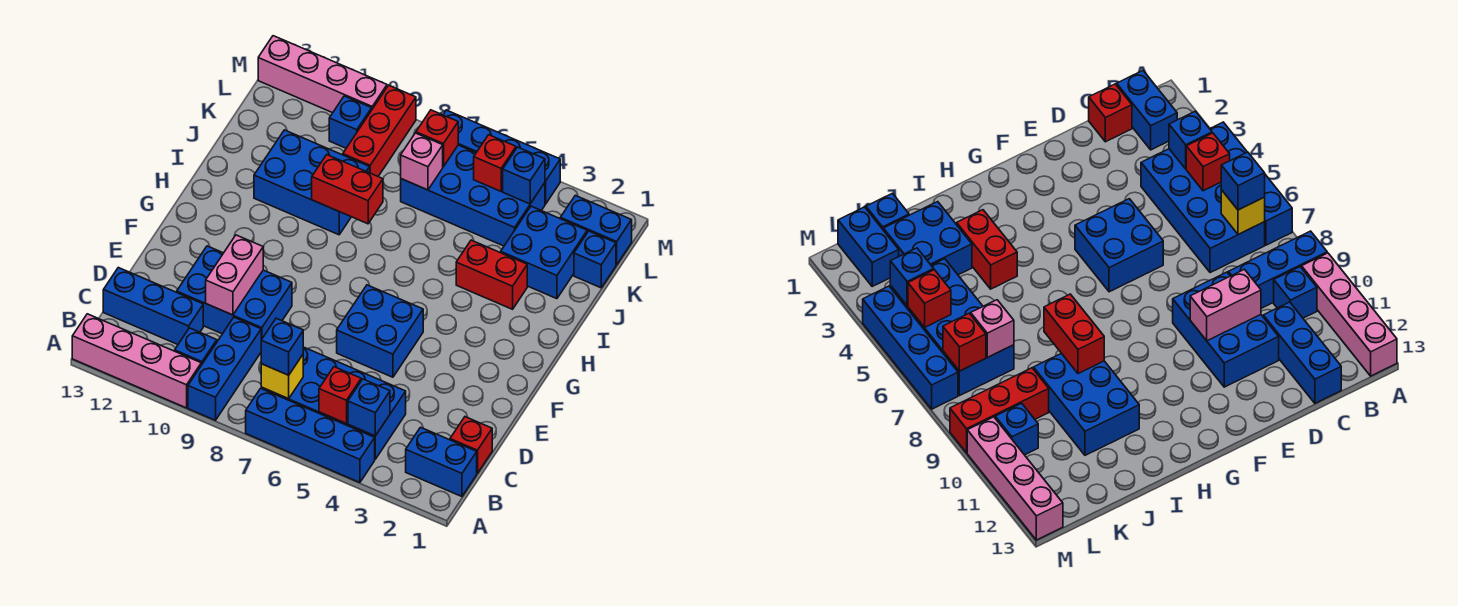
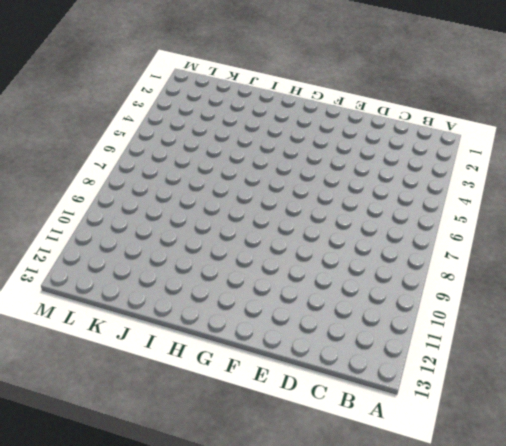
none -> blue 1x4 brick [246,388,375,482]
none -> blue 1x3 brick [188,317,261,420]
none -> pink 1x4 brick [72,314,201,408]
none -> blue 1x2 brick [406,427,477,497]

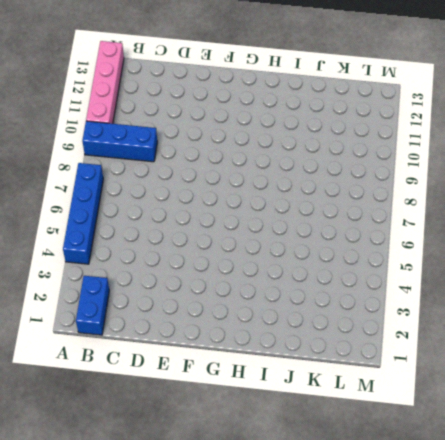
none -> blue 2x4 brick [261,347,406,459]
none -> blue 1x1 brick [175,328,217,365]
none -> red 1x1 brick [450,417,492,473]
none -> blue 1x3 brick [103,268,203,345]

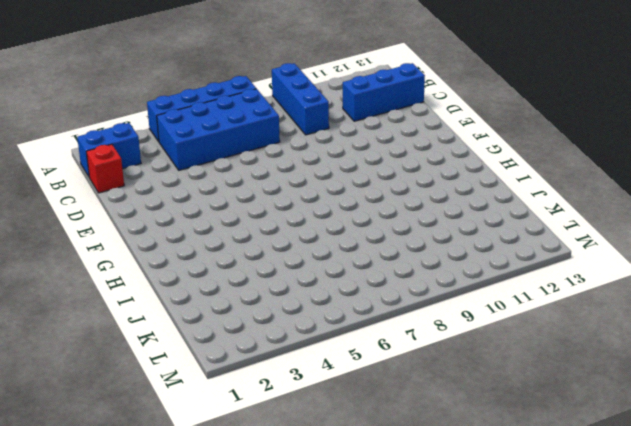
none -> pink 1x4 brick [72,314,201,408]
none -> blue 1x1 brick [175,328,217,365]
none -> blue 2x3 brick [177,246,292,340]
none -> blue 2x2 brick [337,285,423,377]

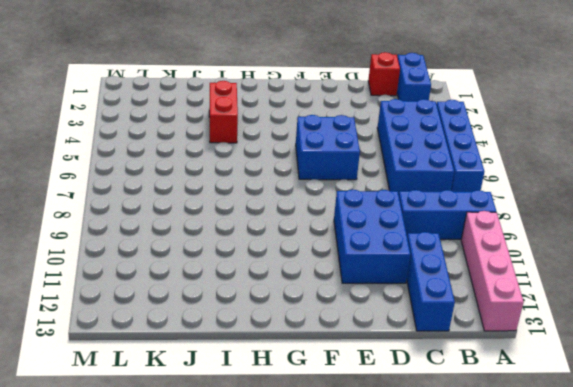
none -> blue 1x1 brick [175,328,217,365]
none -> blue 2x3 brick [254,130,370,235]
none -> blue 2x2 brick [501,206,587,299]
none -> blue 1x1 brick [574,231,616,288]

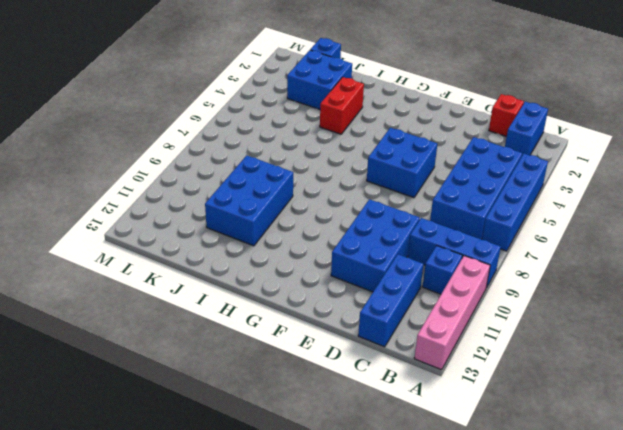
none -> blue 2x4 brick [401,145,545,246]
none -> red 1x3 brick [343,85,416,176]
none -> blue 1x2 brick [560,195,632,265]
none -> blue 1x1 brick [329,96,372,148]

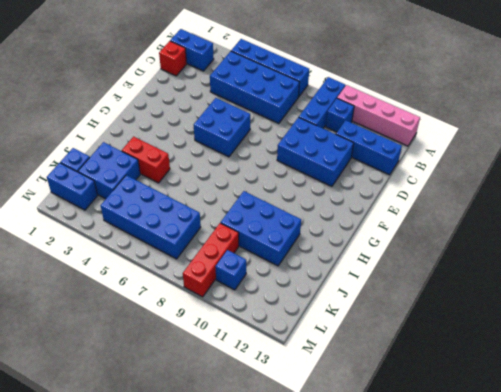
none -> blue 1x4 brick [443,110,560,204]
none -> pink 1x4 brick [258,36,387,113]
none -> blue 1x1 brick [348,379,390,436]
none -> red 1x1 brick [319,367,361,423]

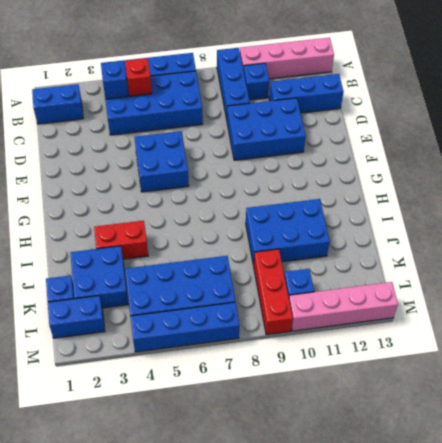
none -> red 1x1 brick [450,417,492,473]
none -> yellow 1x1 brick [261,355,303,399]
none -> pink 1x2 brick [206,235,263,315]
none -> red 1x2 brick [312,155,383,224]

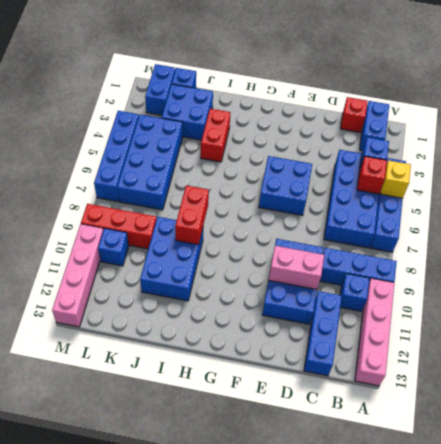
yellow 1x1 brick [380,160,411,198] -> yellow 1x1 brick moved to [261,355,303,399]
none -> pink 1x1 brick [401,133,443,190]
none -> blue 1x1 brick [503,147,545,204]
none -> red 1x1 brick [474,135,516,191]
none -> red 1x1 brick [416,110,458,167]

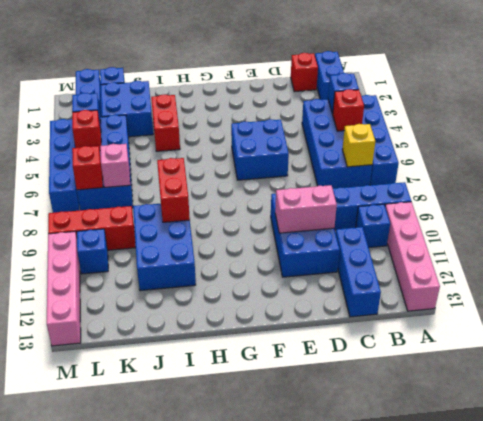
none -> blue 1x1 brick [261,318,303,375]

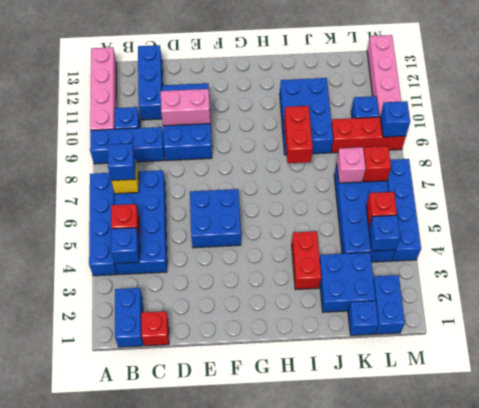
blue 1x1 brick [380,101,410,137] -> none

